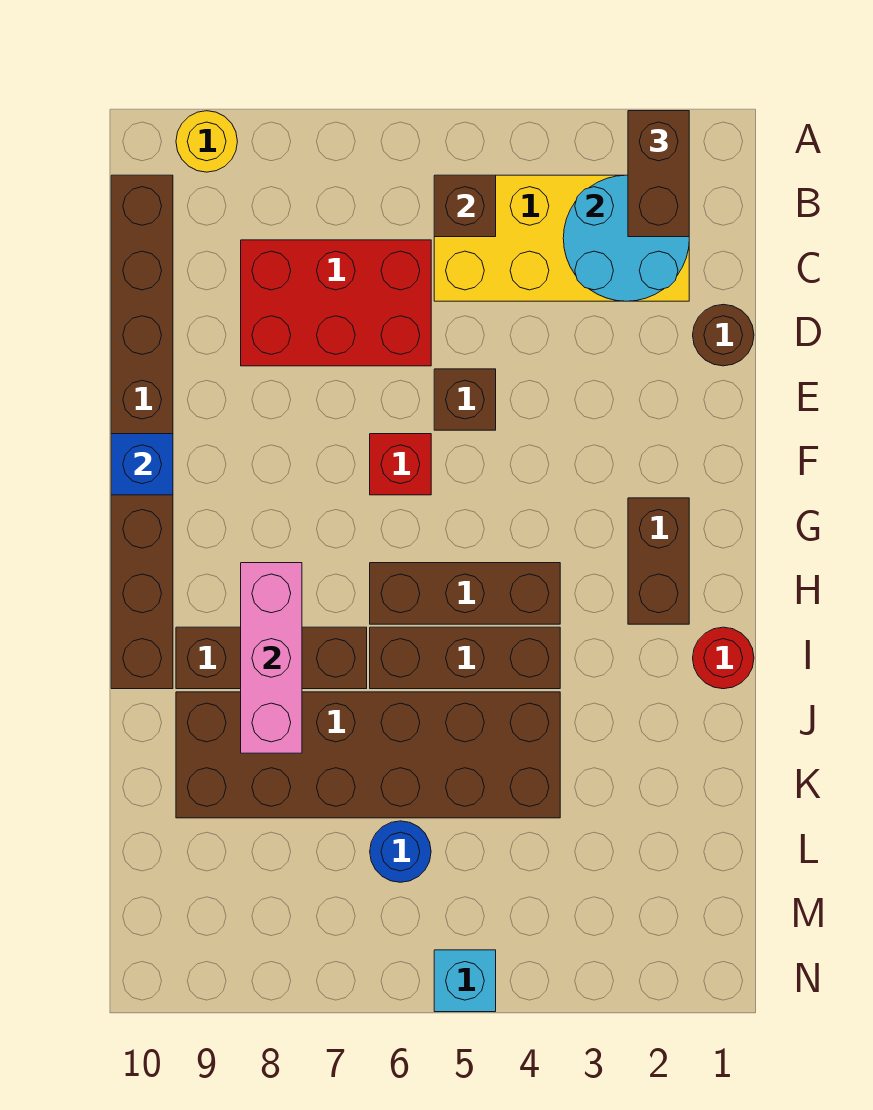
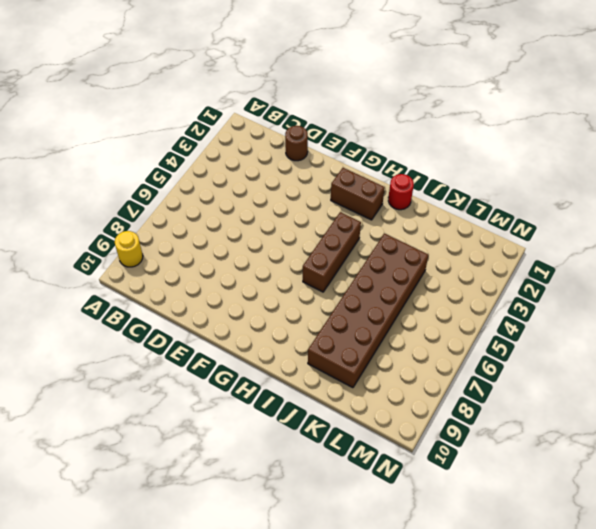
none -> yellow 2x4 brick [434,175,689,301]
none -> brown 1x8 brick [111,175,173,689]
none -> red 2x3 brick [241,240,431,366]

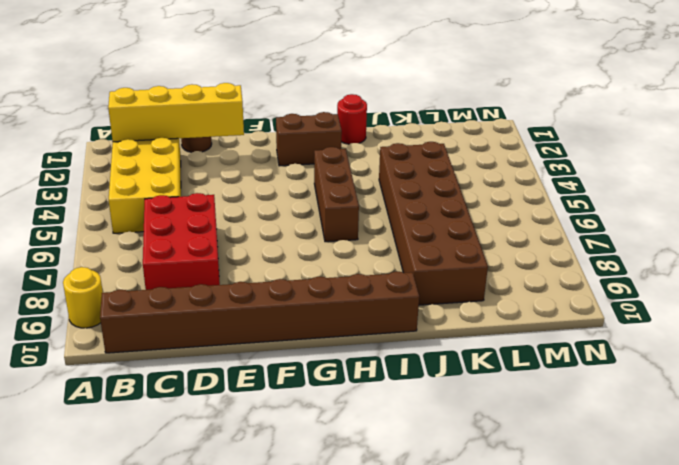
yellow 1x4 brick [108,83,244,142] -> cyan 2x2 round brick [563,175,689,301]
none -> brown 1x1 brick [434,369,496,430]
none -> red 1x1 brick [370,434,431,495]
none -> brown 1x3 brick [370,627,560,689]

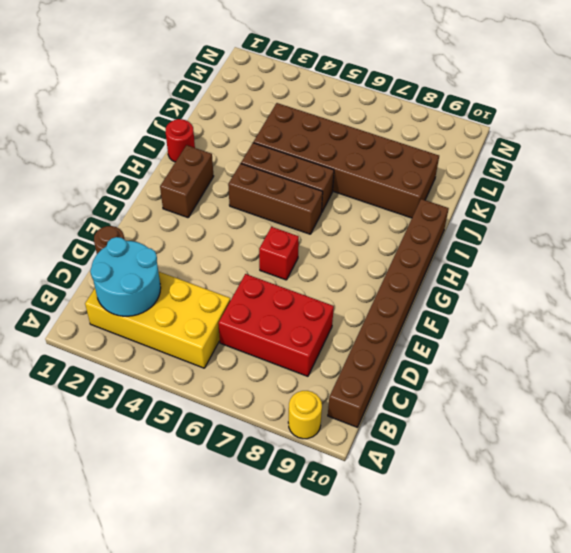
none -> brown 1x1 brick [434,369,496,430]
none -> brown 1x3 brick [176,627,367,689]
none -> blue 1x1 round brick [370,821,431,882]

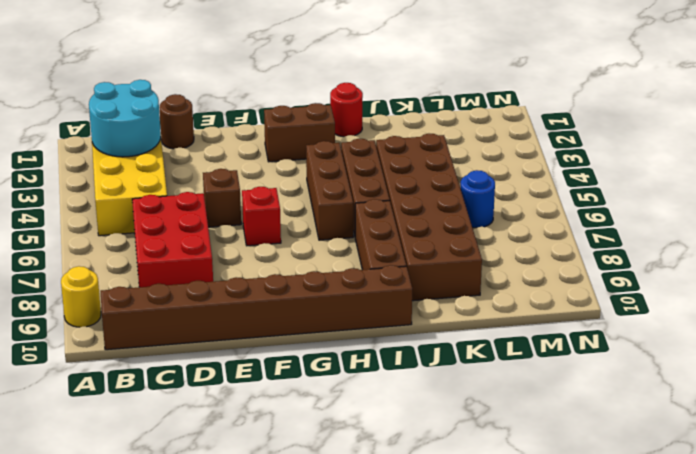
none -> cyan 1x1 brick [434,950,496,1012]
none -> brown 1x1 brick [434,175,496,237]
none -> blue 1x1 brick [111,434,173,495]

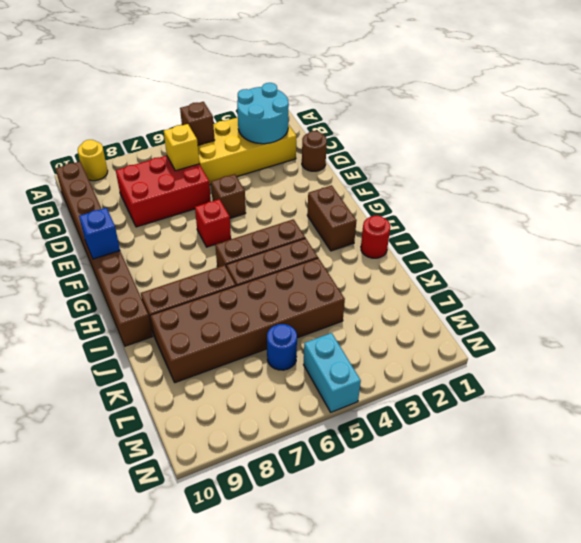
yellow 1x1 brick [164,124,199,171] -> none
cyan 1x2 brick [304,333,361,412] -> cyan 1x1 brick [434,950,496,1012]
none -> pink 1x3 brick [241,563,302,753]
none -> brown 1x2 brick [628,111,689,237]

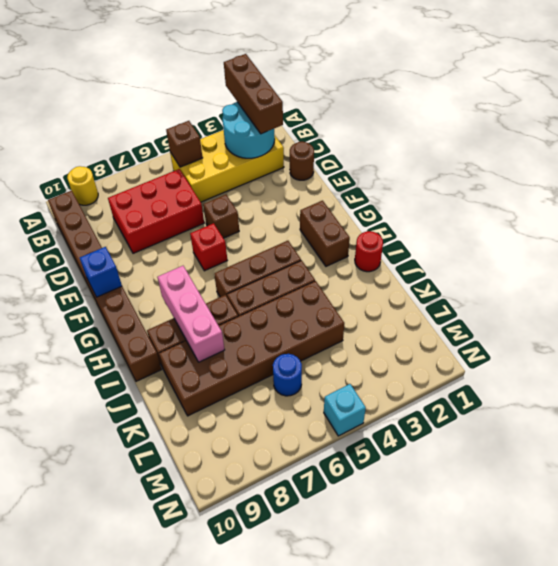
brown 1x3 brick [224,54,283,134] -> brown 1x2 brick [628,111,689,237]

